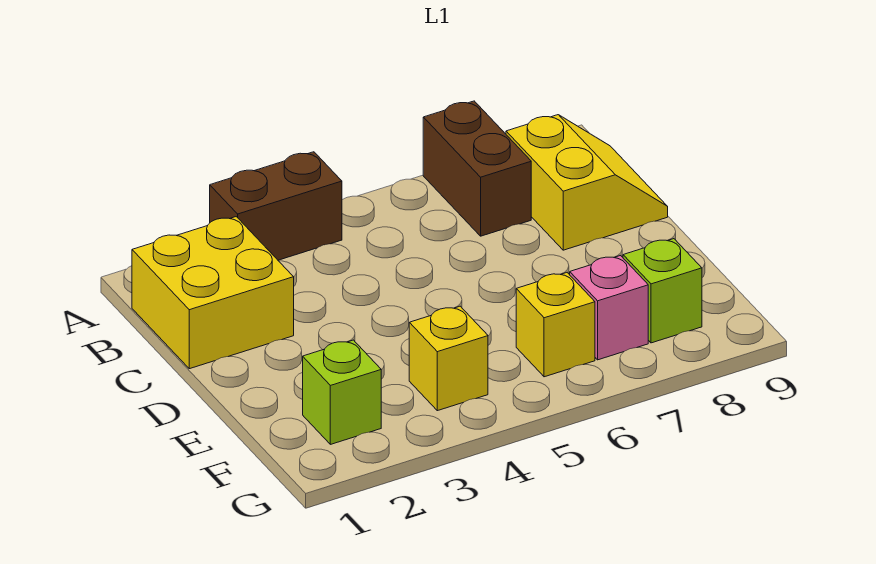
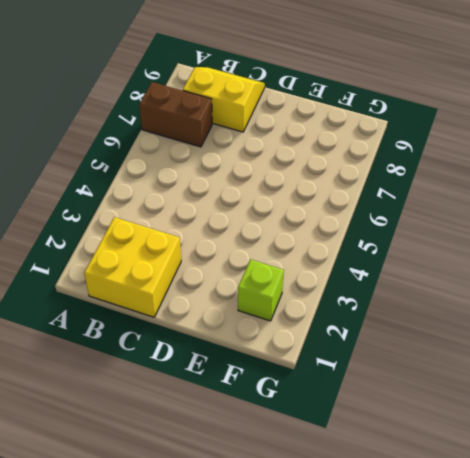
none -> brown 1x2 brick [210,152,342,260]
none -> yellow 1x1 brick [409,306,488,411]

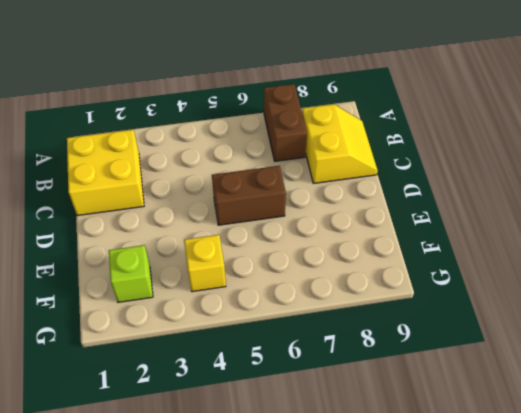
brown 1x2 brick [212,166,286,225] -> brown 1x2 brick moved to [210,152,342,260]
none -> yellow 1x1 brick [516,273,595,377]
none -> pink 1x1 brick [570,256,648,360]

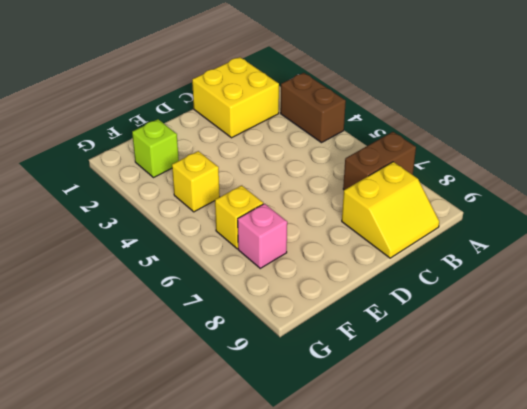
none -> lime 1x1 brick [623,239,702,343]

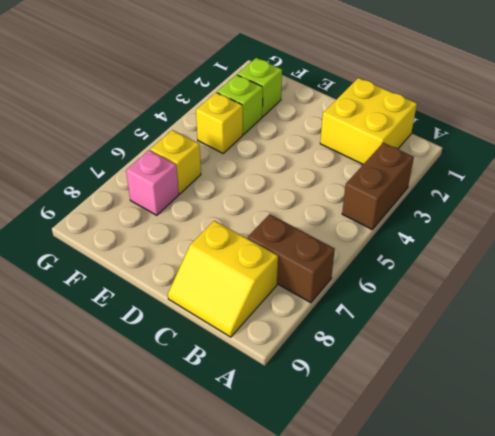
lime 1x1 brick [217,75,263,134] -> lime 1x1 brick moved to [623,239,702,343]

